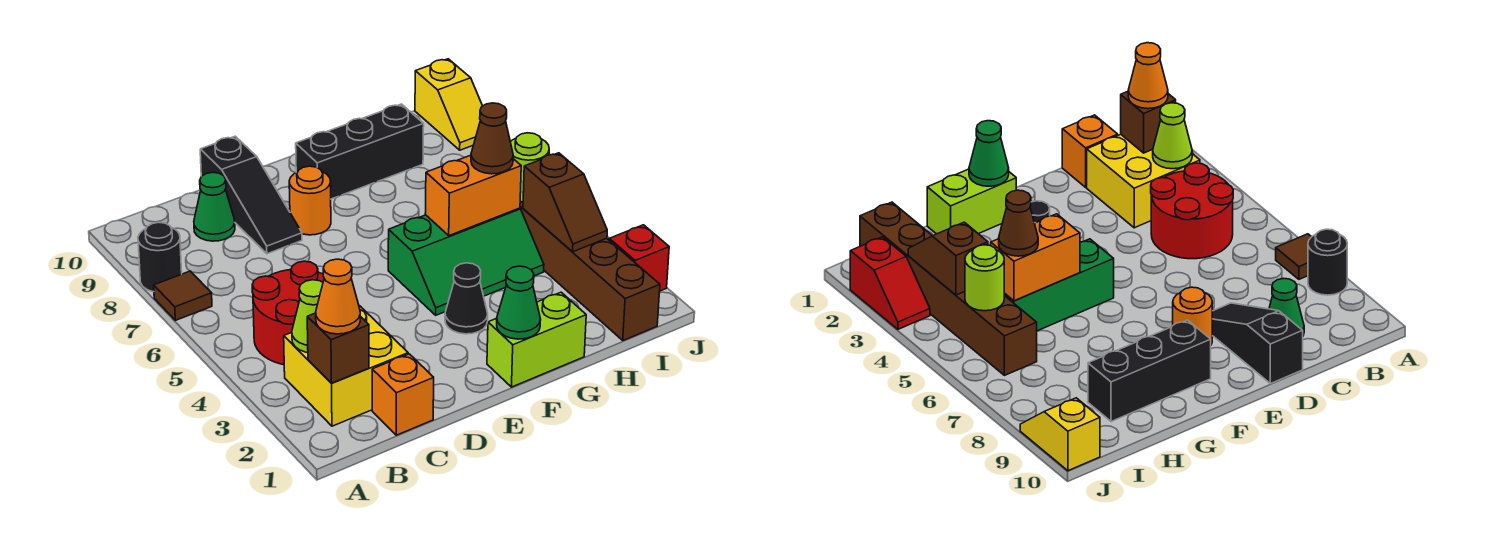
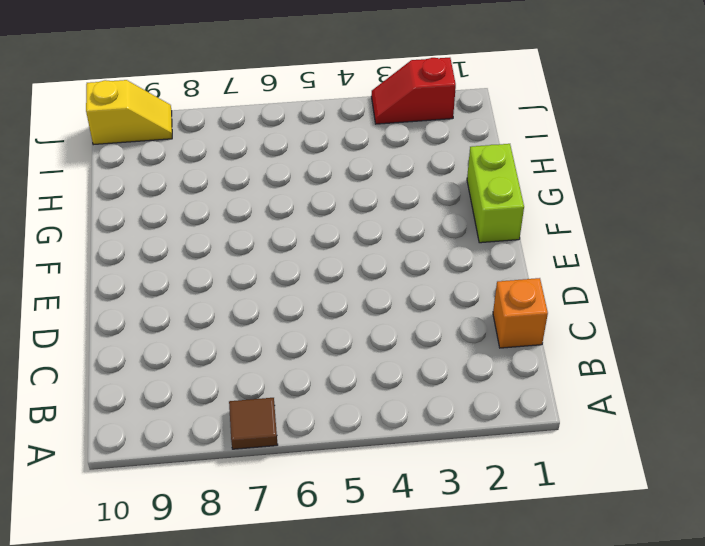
none -> black 1x1 round brick [138,222,182,292]
none -> yellow 2x2 brick [284,306,408,426]
none -> red 2x2 round brick [252,261,324,365]

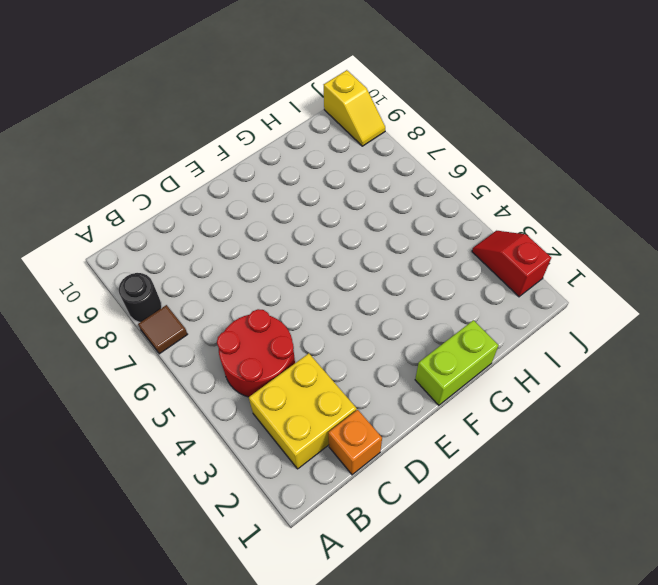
none -> green 1x1 cone [194,172,235,241]
none -> black 1x3 slope [200,136,302,254]
none -> orange 1x1 round brick [289,166,331,235]

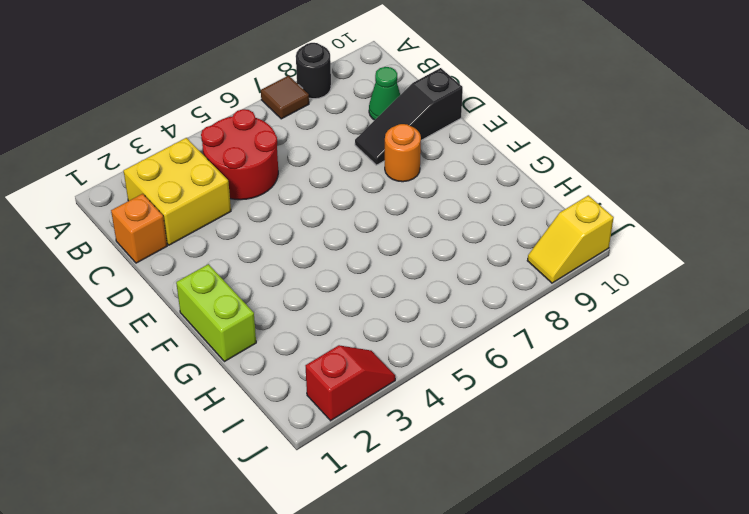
none -> black 1x1 cone [445,263,488,334]
none -> green 2x3 slope [388,208,544,315]
none -> black 1x3 brick [296,104,424,199]

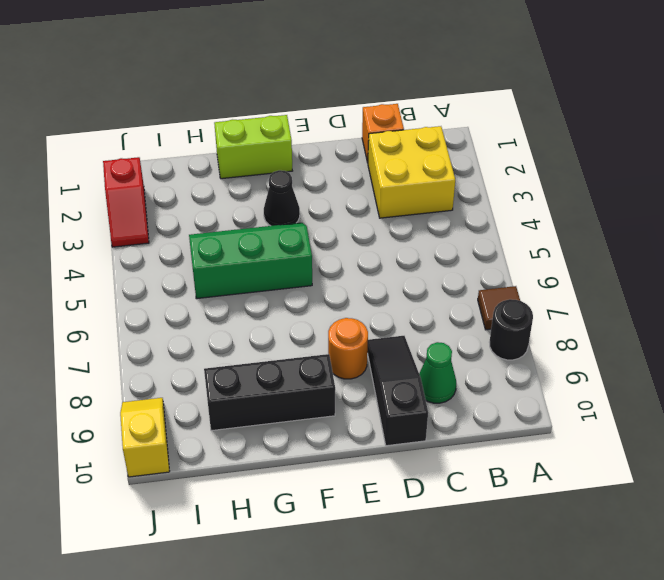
none -> red 2x2 round brick [252,261,324,365]
none -> brown 1x6 brick [520,202,660,340]
none -> brown 1x1 brick [307,313,369,383]

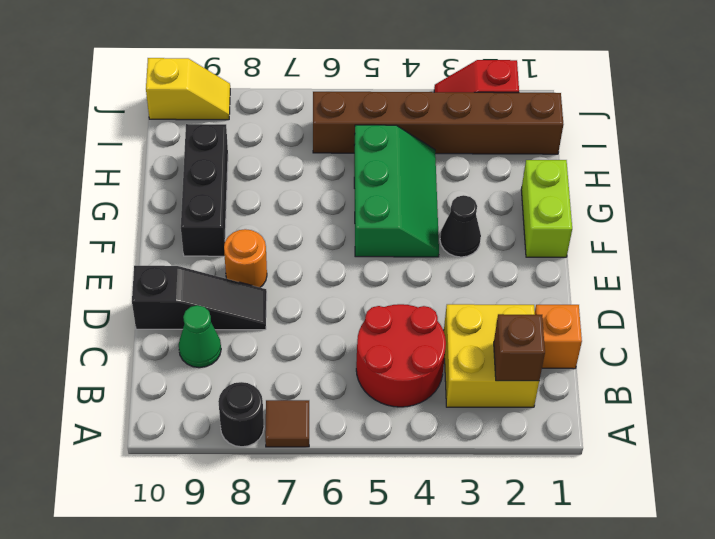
none -> lime 1x1 cone [292,280,323,352]
none -> green 1x1 cone [497,266,541,339]
none -> orange 1x2 brick [425,155,521,236]

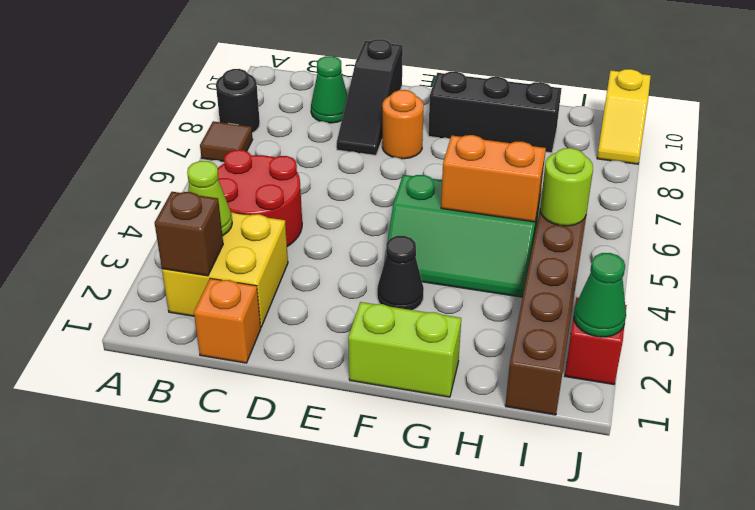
green 1x1 cone [574,253,626,337] -> green 1x1 cone moved to [497,266,541,339]
none -> brown 1x2 slope [523,153,607,252]
none -> orange 1x1 cone [316,259,360,334]
none -> brown 1x1 cone [471,103,513,174]

